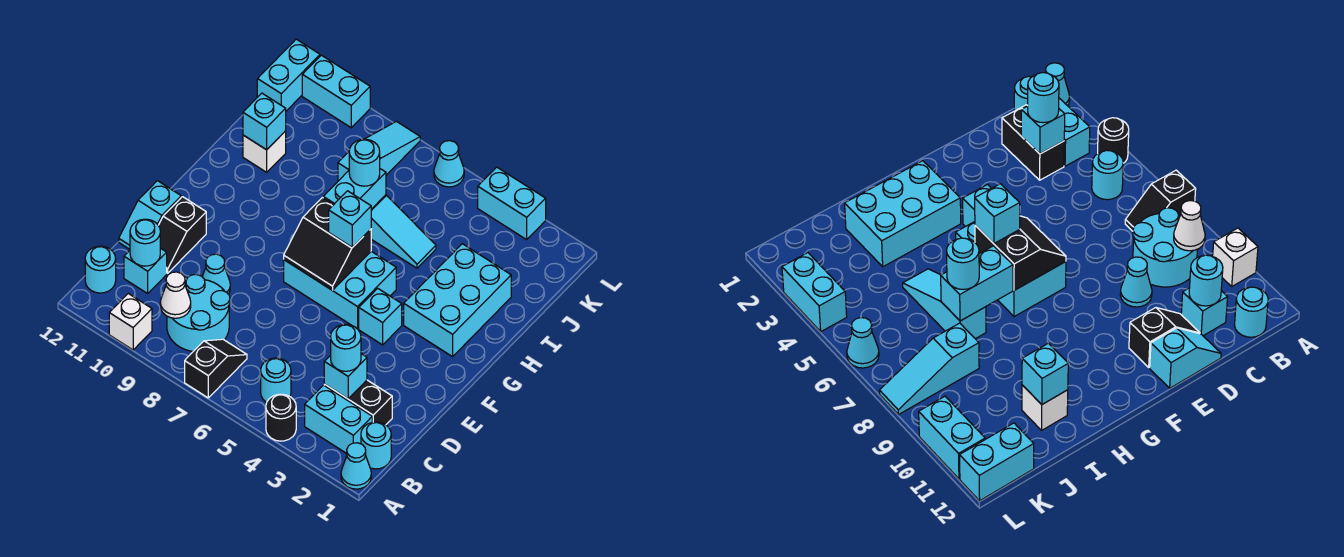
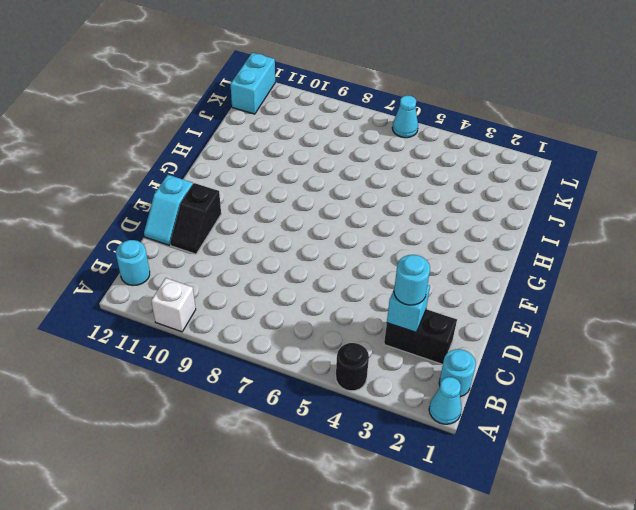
none -> black 1x2 slope [185,339,247,398]
none -> cyan 1x2 brick [305,385,372,453]
none -> cyan 1x1 round brick [261,358,291,402]
none -> cyan 2x2 round brick [167,275,230,351]

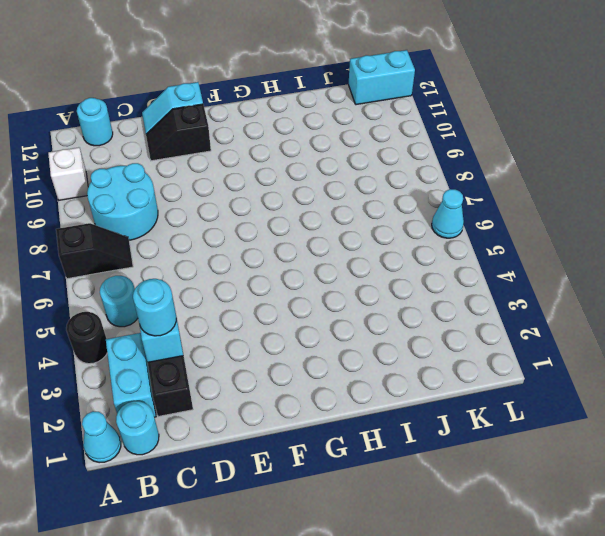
none -> cyan 1x1 brick [124,248,167,293]
none -> cyan 1x1 cone [202,254,230,294]
none -> cyan 1x1 brick [359,288,402,345]
none -> cyan 2x3 brick [284,251,396,329]

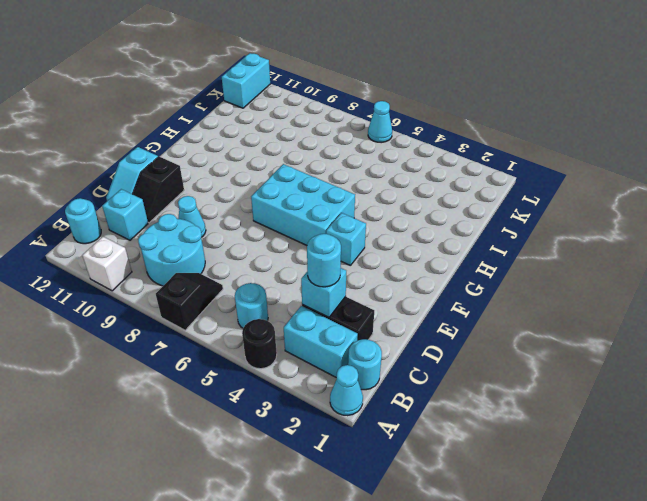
none -> cyan 2x3 brick [404,244,511,357]
none -> cyan 1x3 slope [371,195,436,268]
none -> white 1x1 brick [243,131,286,172]
none -> cyan 1x3 slope [338,121,420,181]

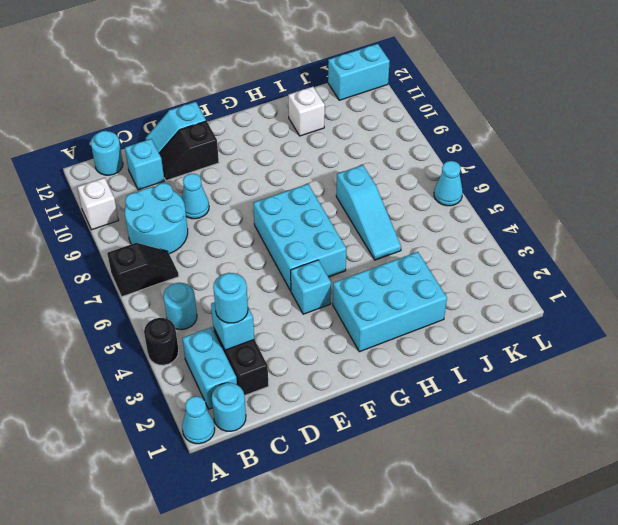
none -> cyan 1x3 slope [338,121,420,181]
none -> cyan 1x2 brick [478,167,546,240]
none -> cyan 1x2 brick [302,55,370,128]
none -> white 1x1 cone [160,272,191,318]

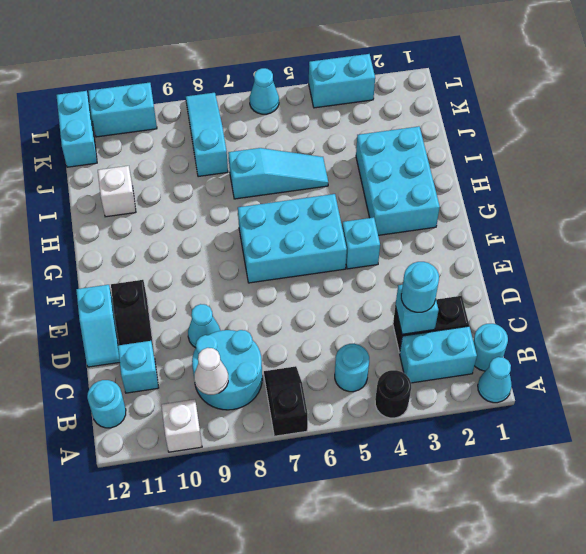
none -> cyan 1x1 round brick [130,219,160,266]
none -> black 2x2 slope [284,198,371,290]
none -> cyan 1x2 brick [323,169,386,209]
none -> cyan 1x1 brick [243,93,286,150]

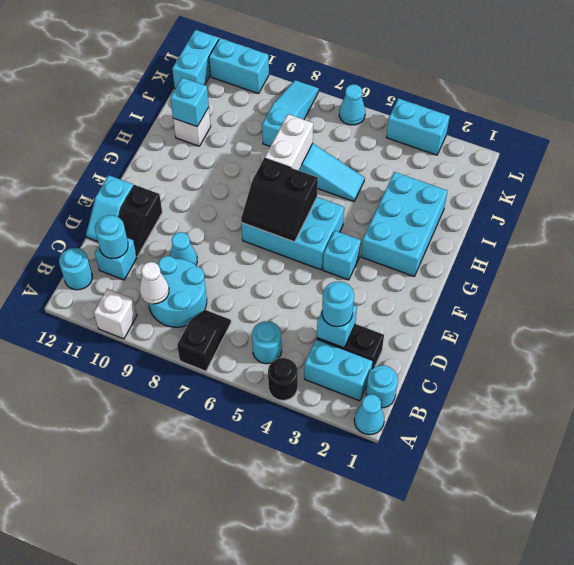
white 1x2 brick [265,114,313,171] -> cyan 1x2 brick [323,169,386,209]
none -> cyan 1x1 brick [329,191,371,247]
none -> cyan 1x1 round brick [349,139,380,186]

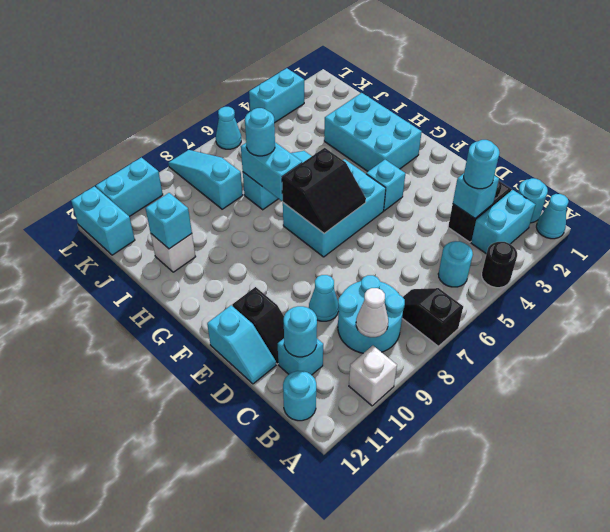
none -> cyan 1x1 brick [329,191,371,247]

